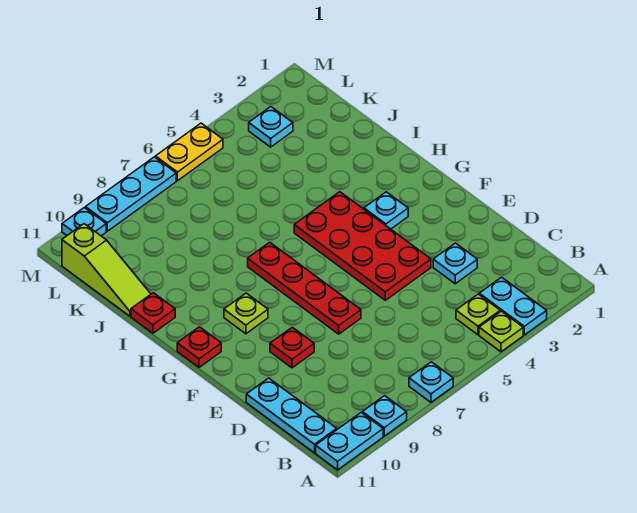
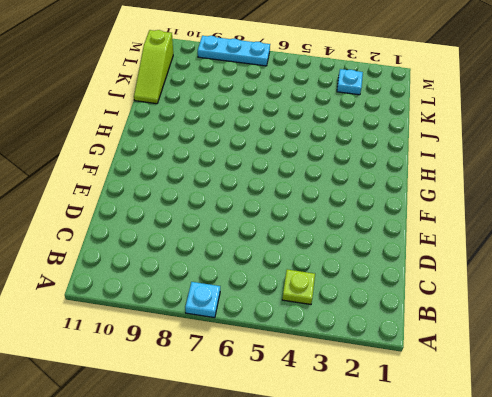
none -> cyan 1x2 plate [479,277,547,335]
none -> lime 1x1 plate [479,311,523,352]
none -> cyan 1x1 plate [362,396,407,436]

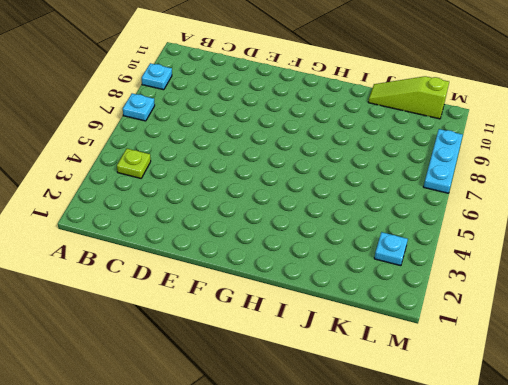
none -> cyan 1x2 plate [479,277,547,335]
none -> lime 1x1 plate [479,311,523,352]
none -> cyan 1x2 plate [316,413,383,470]

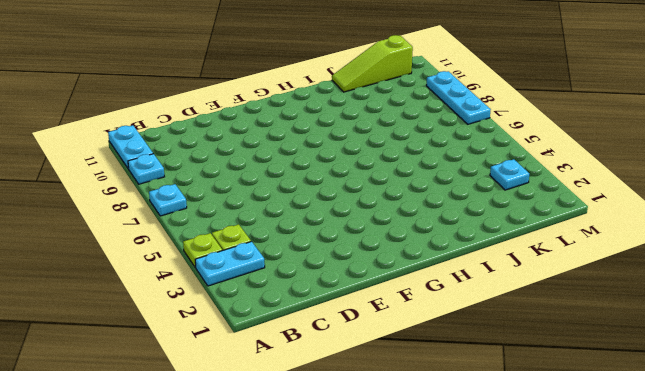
none -> cyan 1x3 plate [246,378,337,453]
none -> cyan 1x1 plate [433,243,477,284]
none -> red 2x4 plate [294,192,431,300]

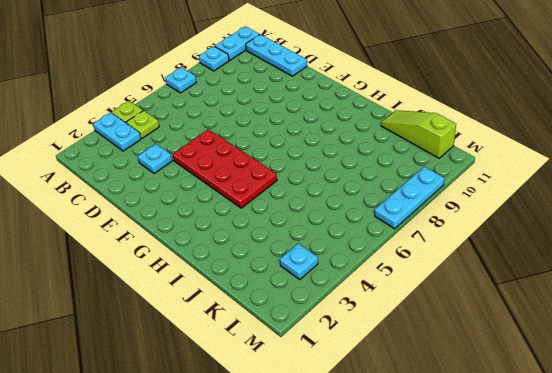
none -> red 1x4 plate [248,242,361,334]
none -> red 1x1 plate [270,327,314,368]
none -> cyan 1x1 plate [364,192,408,229]

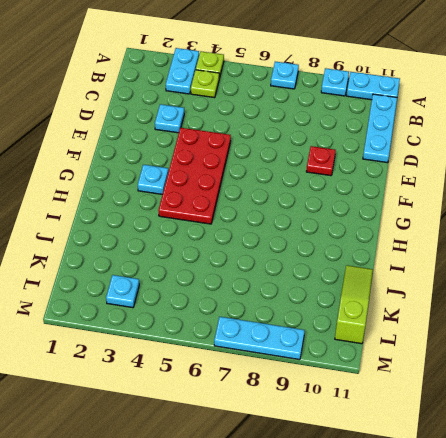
none -> red 1x4 plate [248,242,361,334]
none -> lime 1x1 plate [224,293,268,334]
none -> red 1x1 plate [177,327,221,367]

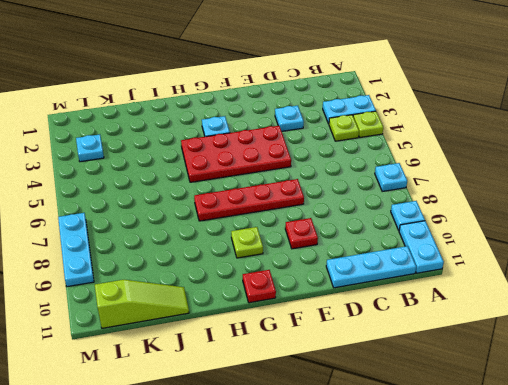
none -> red 1x1 plate [131,293,175,333]
none -> yellow 1x2 plate [156,123,223,181]
none -> cyan 1x1 plate [62,208,106,236]

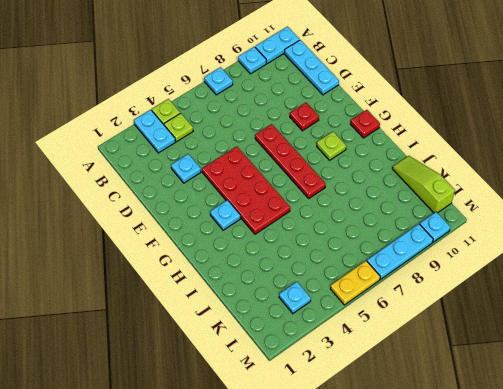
none -> red 1x1 plate [131,293,175,333]

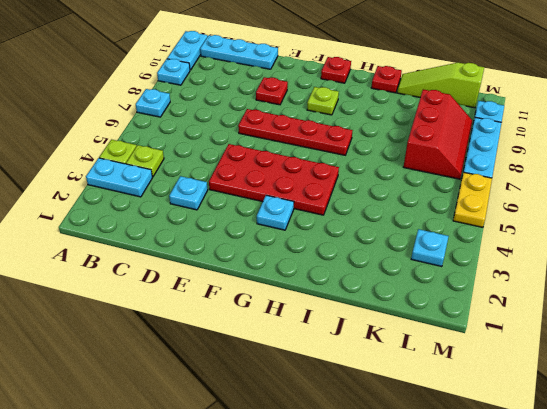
red 2x3 slope [404,90,473,179] -> none

